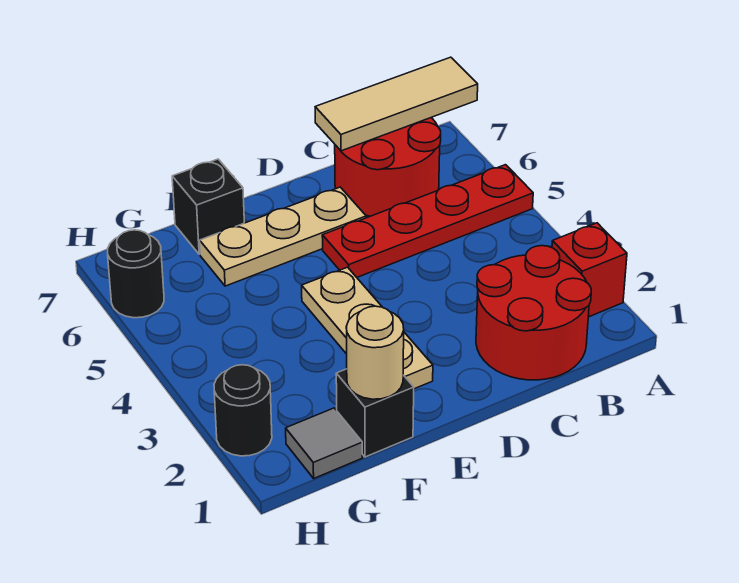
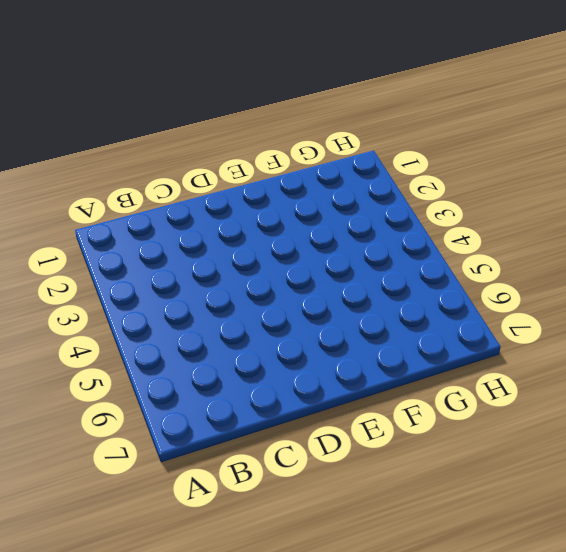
none -> red 1x1 brick [552,223,627,317]
none -> red 1x4 plate [322,165,533,277]
none -> red 2x2 round brick [476,246,591,380]

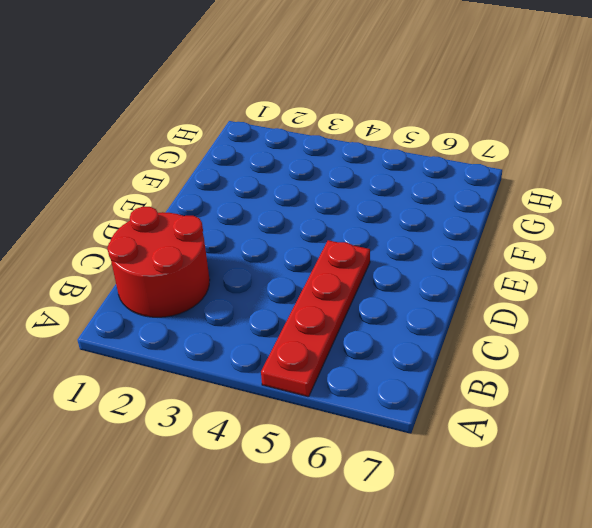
none -> red 1x1 brick [552,223,627,317]
none -> red 2x2 round brick [335,118,441,216]
none -> tan 1x3 plate [200,187,366,286]

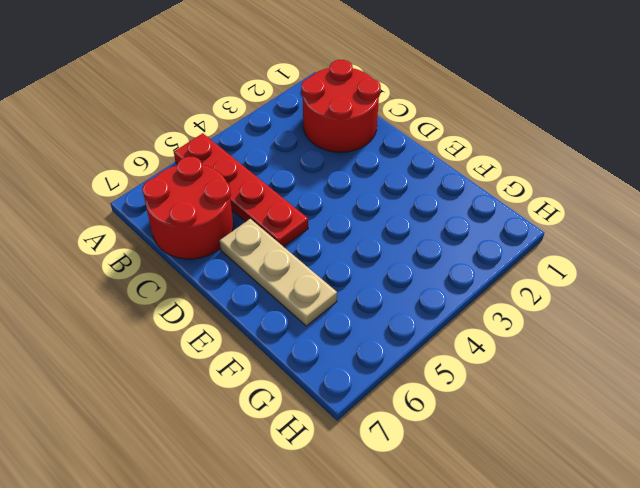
none -> red 1x1 brick [552,223,627,317]
none -> tan 1x3 plate [302,267,433,389]
none -> black 1x1 brick [336,369,414,457]

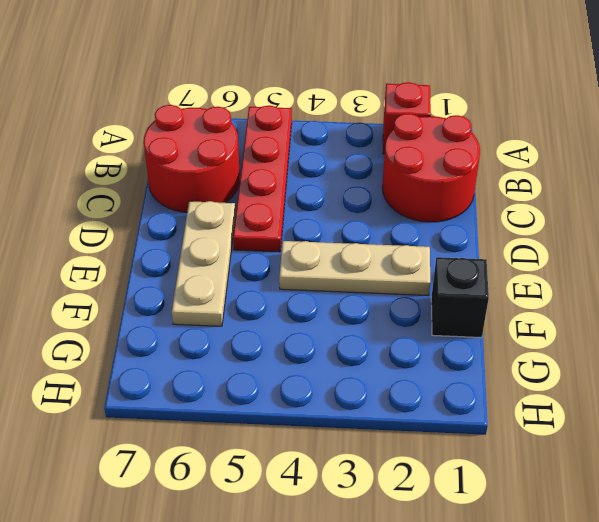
none -> black 1x1 brick [172,159,244,254]
none -> grey 1x1 tile [286,408,362,478]
none -> black 1x1 round brick [214,365,272,456]

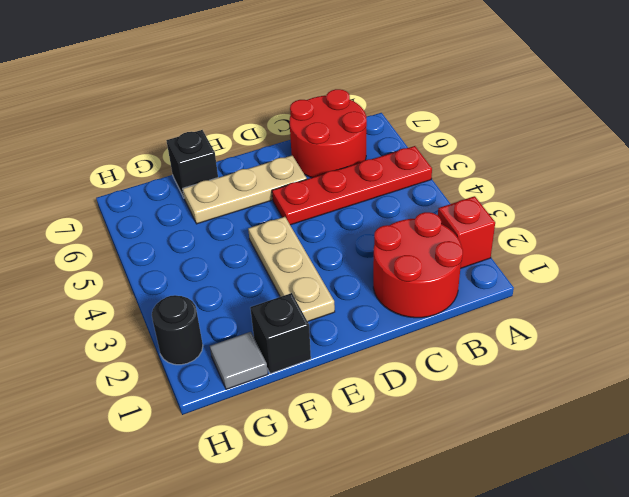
none -> black 1x1 round brick [108,230,164,318]
none -> tan 1x3 tile [315,57,478,151]
none -> tan 1x1 round brick [346,306,404,399]

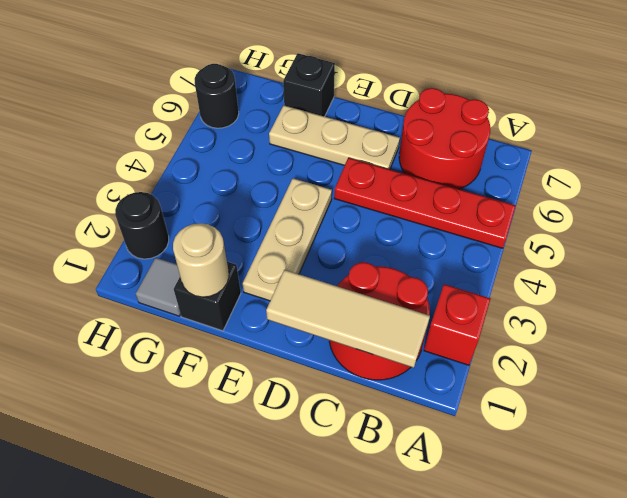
tan 1x3 tile [266,270,430,368] -> tan 1x3 tile moved to [315,57,478,151]

